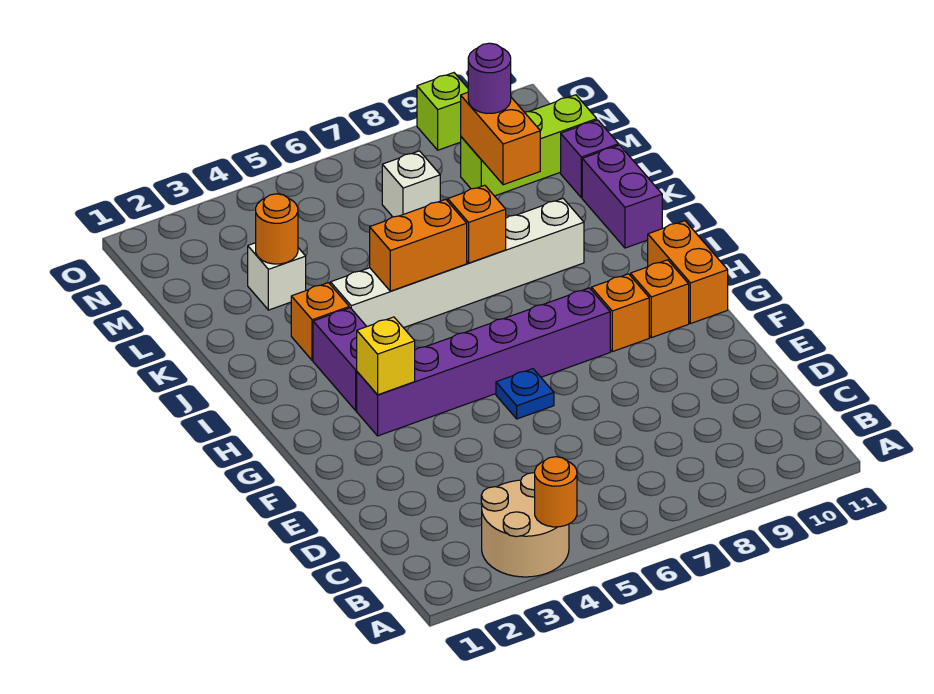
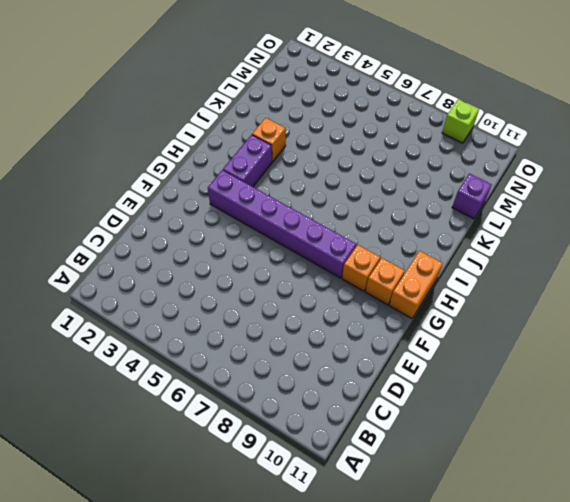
none -> tan 2x2 round brick [481,473,569,577]
none -> blue 1x1 plate [496,369,554,419]
none -> white 1x6 brick [330,199,584,328]

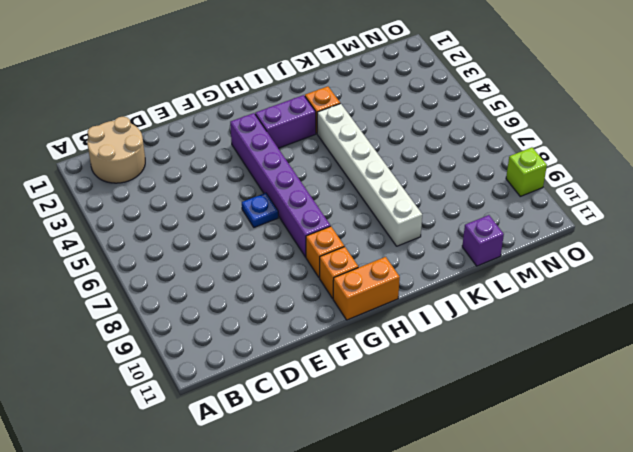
tan 2x2 round brick [87,117,145,183] -> tan 2x2 round brick moved to [481,473,569,577]
none -> purple 1x2 brick [582,145,662,248]
none -> white 1x1 brick [248,243,306,310]
none -> white 1x1 brick [382,151,440,217]

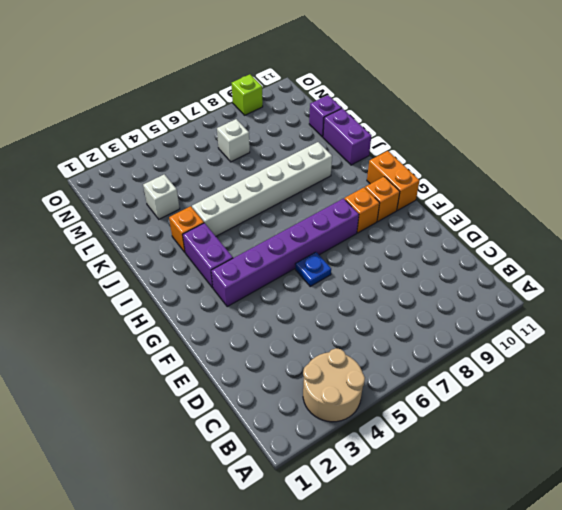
none -> lime 1x3 brick [461,95,597,196]
none -> orange 1x1 round brick [535,457,577,527]
none -> yellow 1x1 brick [357,317,415,395]

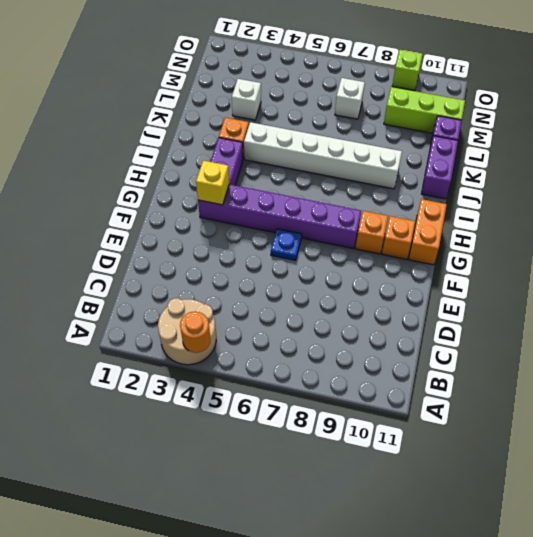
none -> orange 1x2 brick [370,199,467,291]
none -> orange 1x1 brick [448,185,506,263]
none -> orange 1x1 round brick [256,194,298,264]

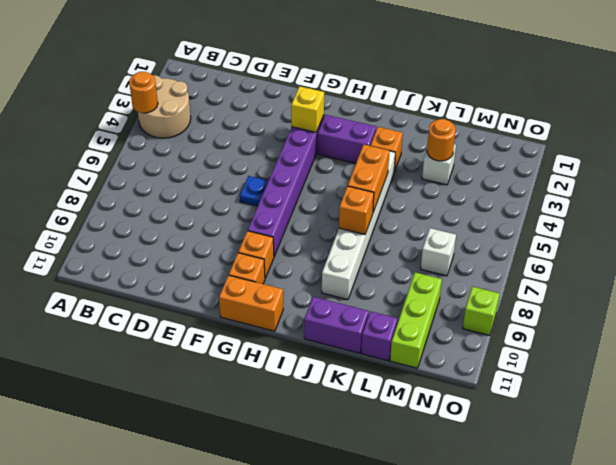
none -> orange 1x2 brick [461,92,540,185]
none -> purple 1x1 round brick [468,43,511,113]

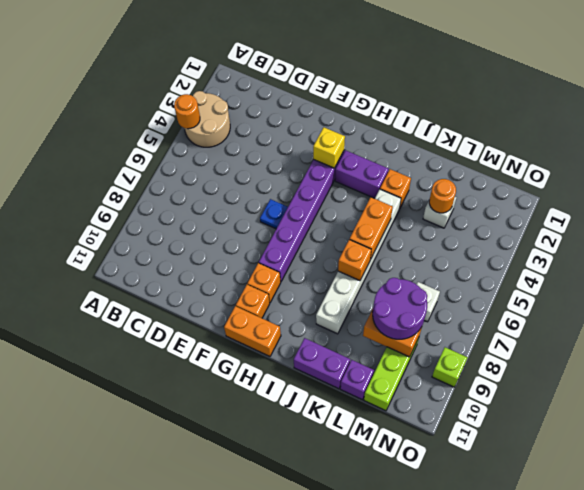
purple 2x2 round brick [373,278,427,339] -> purple 1x1 round brick [468,43,511,113]

